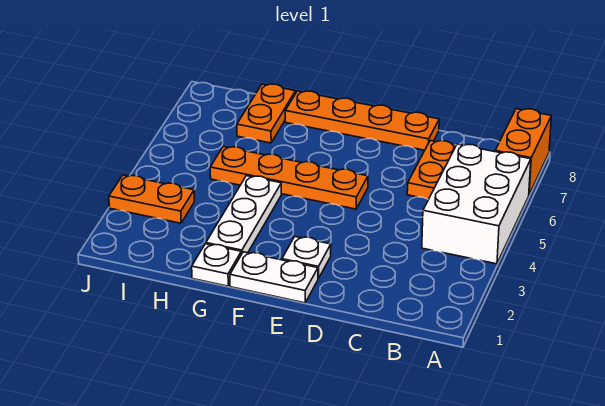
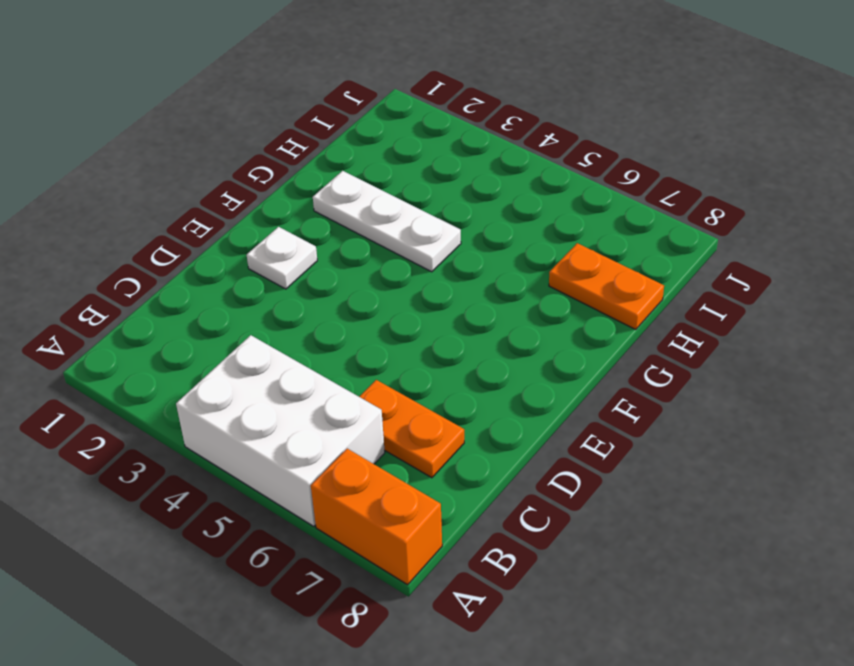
none -> orange 1x4 plate [285,91,439,150]
none -> white 1x2 plate [230,252,318,303]

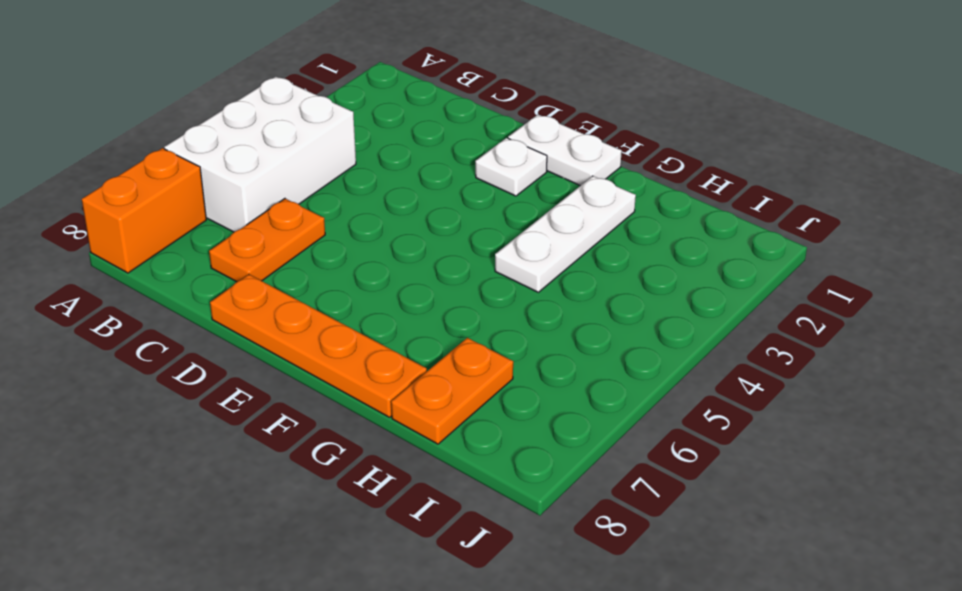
none -> orange 1x4 plate [210,147,368,209]
none -> white 1x1 plate [192,244,241,286]

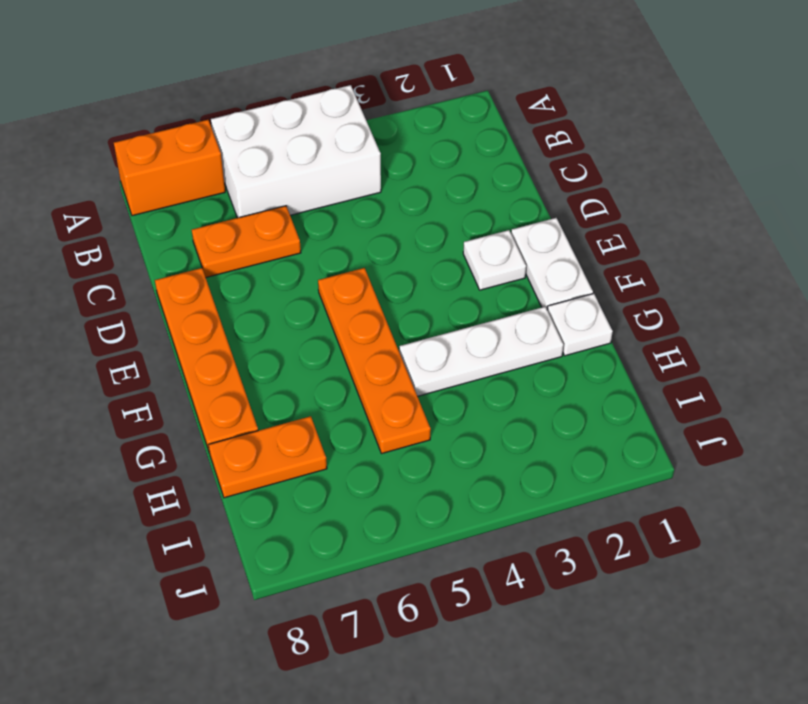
none -> orange 1x2 plate [109,175,194,223]

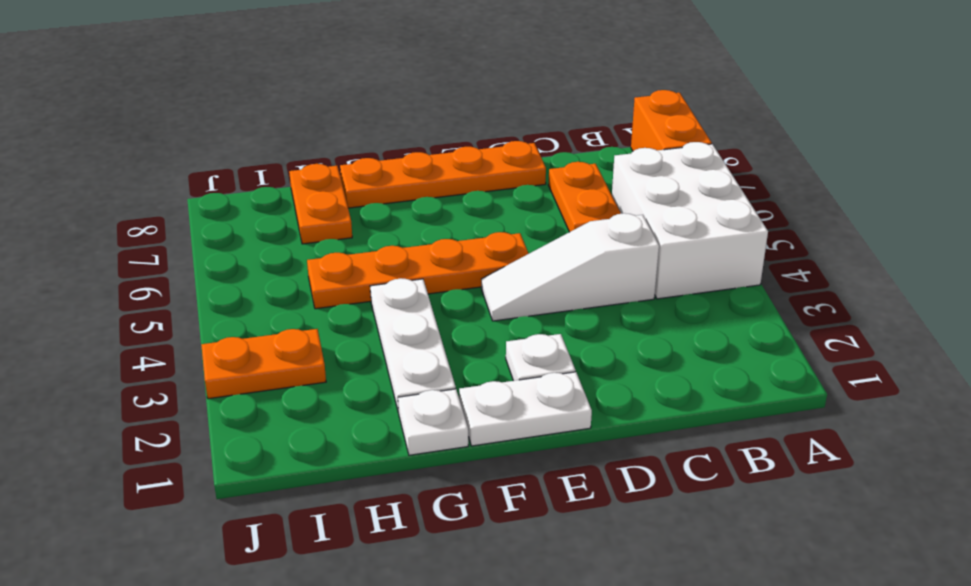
white 1x3 slope [481,213,659,321] -> none

